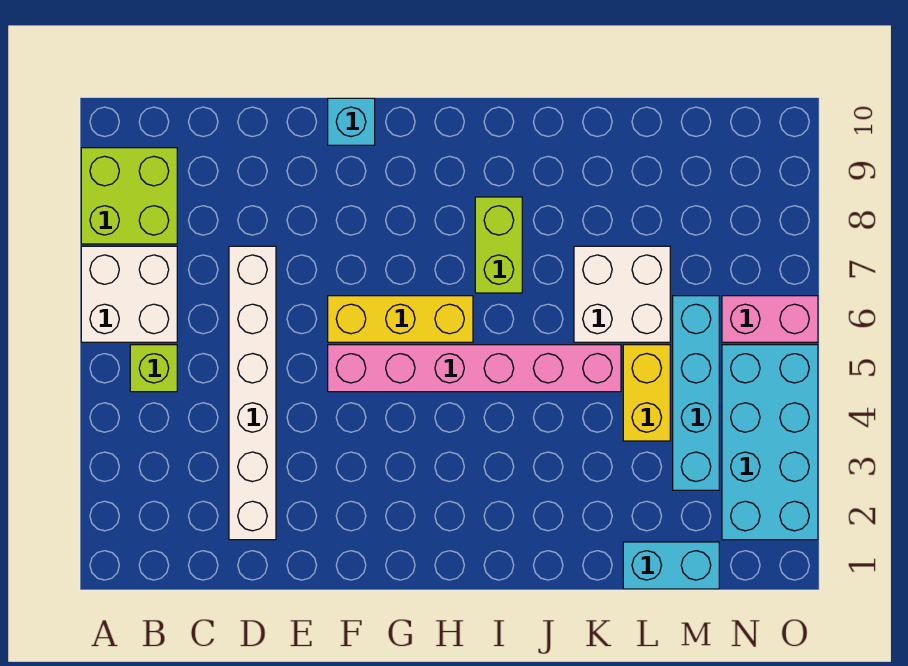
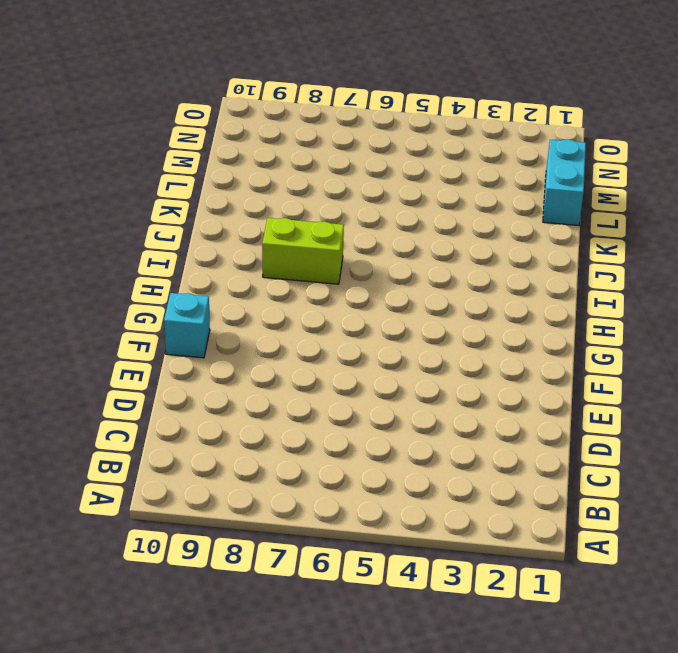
none -> white 2x2 brick [81,246,177,342]
none -> lime 2x2 brick [81,148,177,244]
none -> lime 1x1 brick [130,345,177,392]

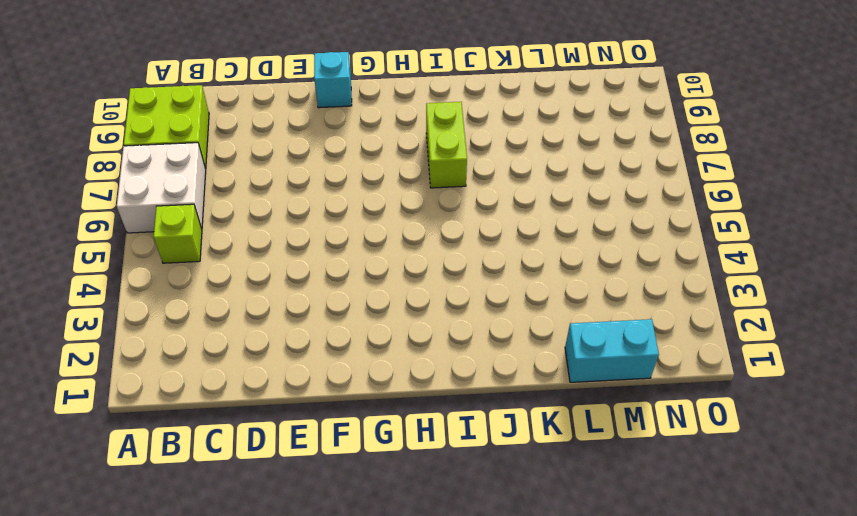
none -> white 1x6 brick [229,246,276,540]
none -> pink 1x6 brick [328,345,621,392]
none -> yellow 1x3 brick [328,296,473,342]

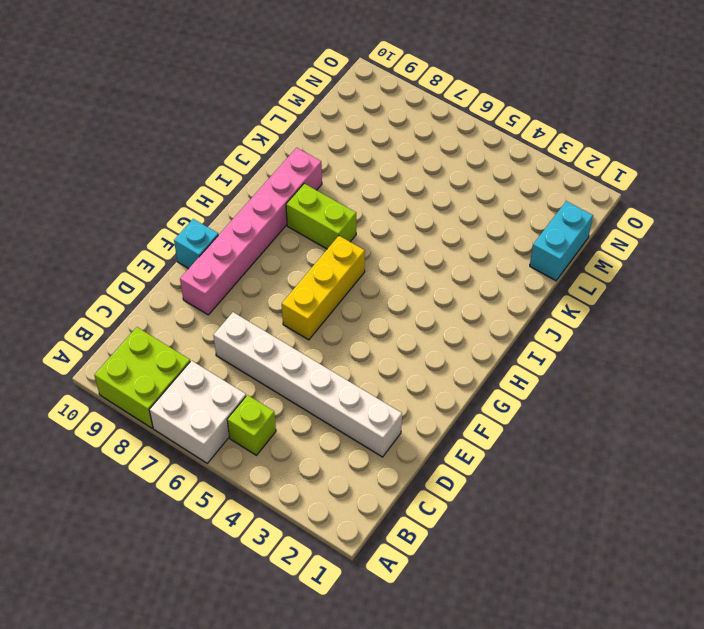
pink 1x6 brick [180,148,322,315] -> pink 1x6 brick moved to [328,345,621,392]
none -> white 2x2 brick [574,246,670,342]
none -> yellow 1x2 brick [623,345,670,441]
none -> cyan 1x4 brick [673,296,719,490]

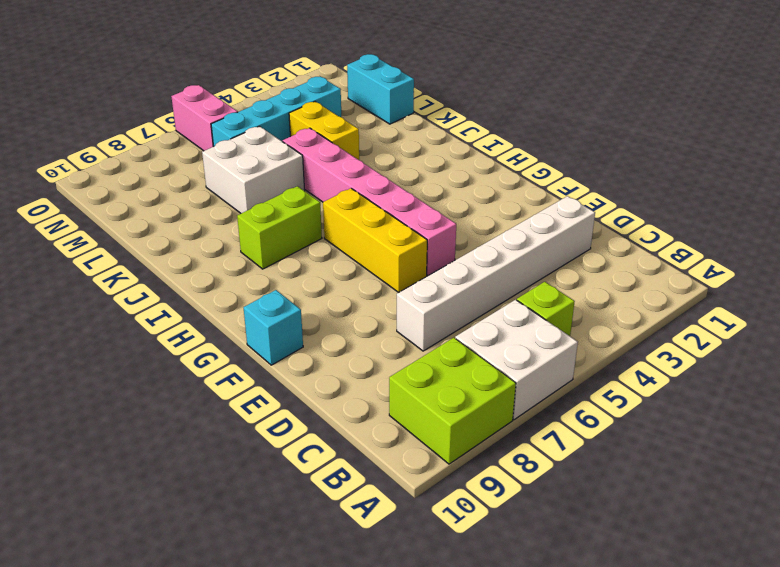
yellow 1x2 brick [289,102,359,160] -> yellow 1x2 brick turned to [623,345,670,441]
none -> cyan 2x4 brick [722,345,818,540]

